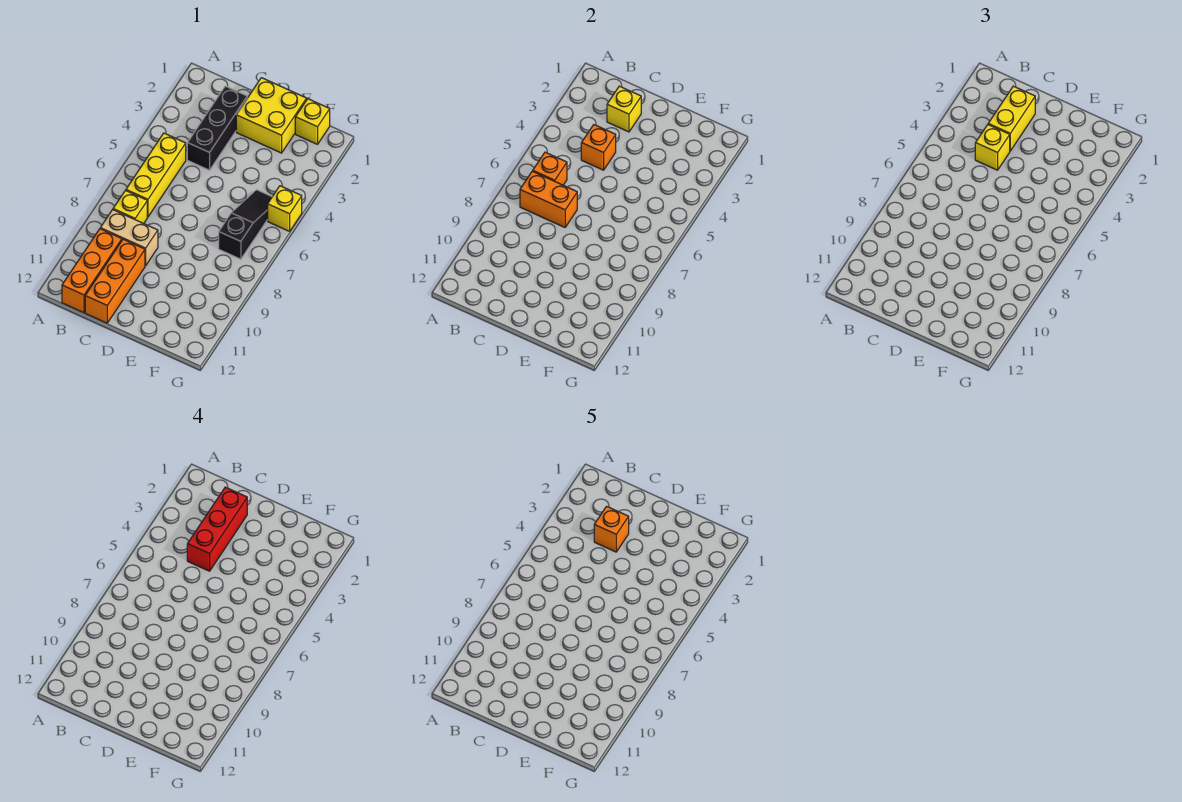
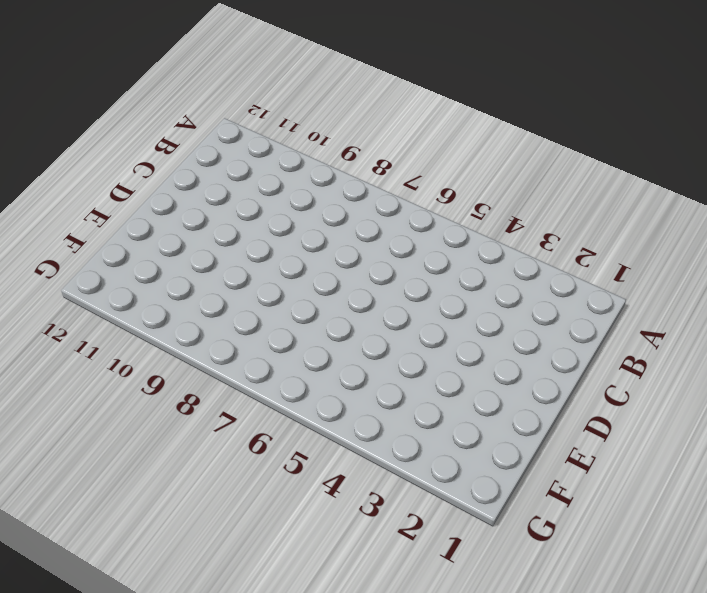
none -> yellow 1x3 brick [126,133,186,217]
none -> yellow 1x1 brick [113,191,147,223]
none -> tan 1x2 brick [100,210,158,266]

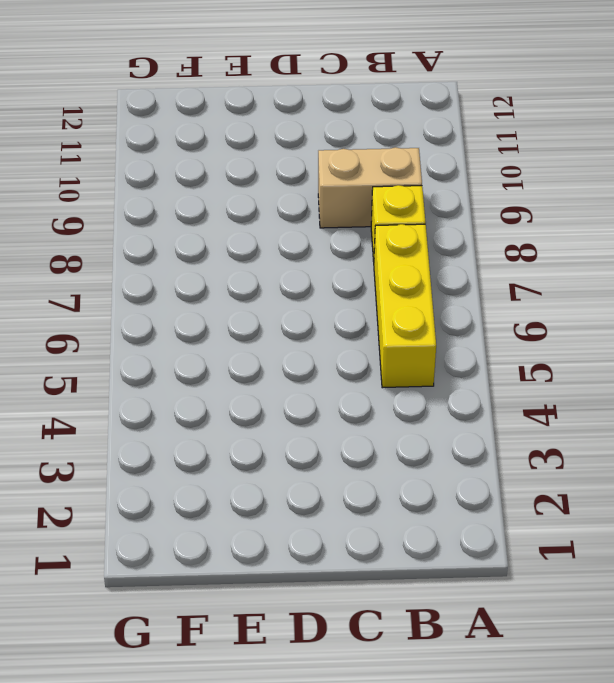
none -> orange 1x3 brick [62,229,122,313]
none -> black 1x3 brick [187,86,247,170]
none -> orange 1x3 brick [85,239,145,323]

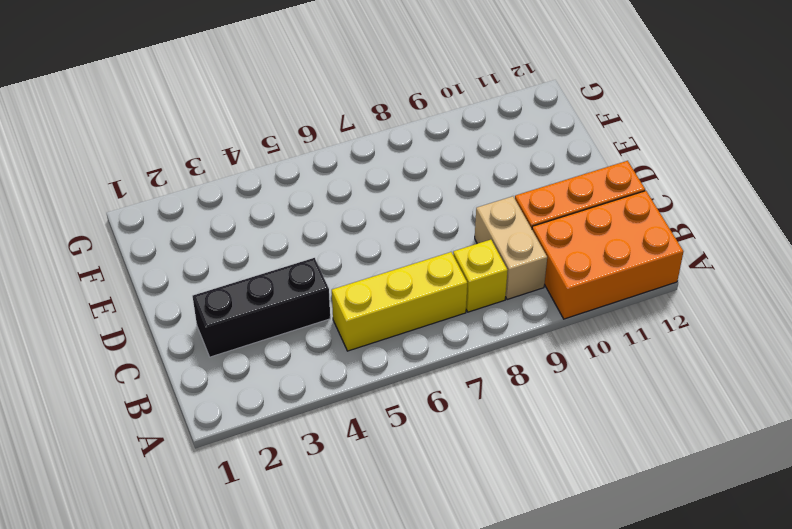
orange 2x3 brick [532,191,683,319] -> orange 1x3 brick [62,229,122,313]
none -> yellow 2x2 brick [236,78,307,153]
none -> yellow 1x1 brick [295,99,330,144]
none -> black 1x3 slope [219,190,272,259]

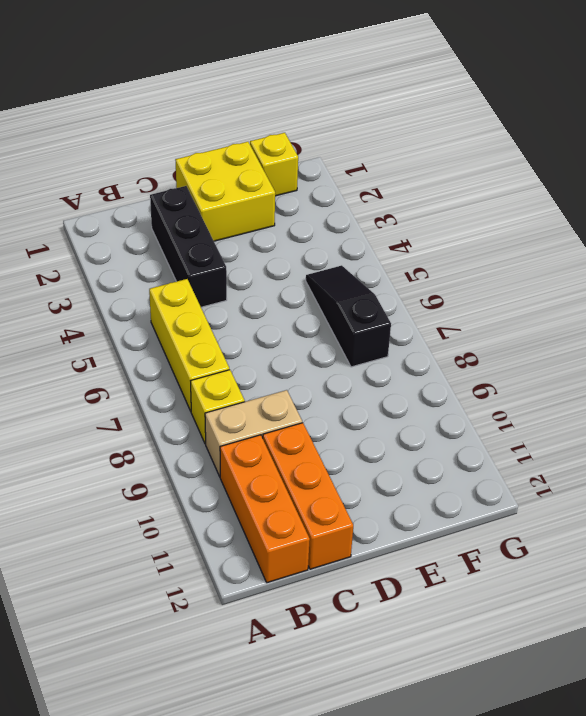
none -> yellow 1x1 brick [268,186,302,231]
none -> orange 1x1 brick [533,152,567,185]
none -> orange 1x2 brick [520,171,577,227]

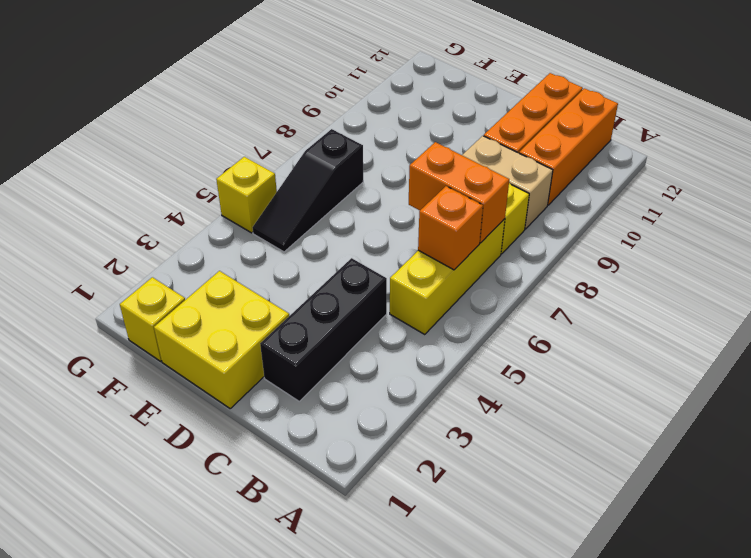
none -> yellow 1x1 brick [607,86,641,132]
none -> orange 1x1 brick [581,125,616,170]
none -> yellow 1x2 brick [988,86,1035,151]

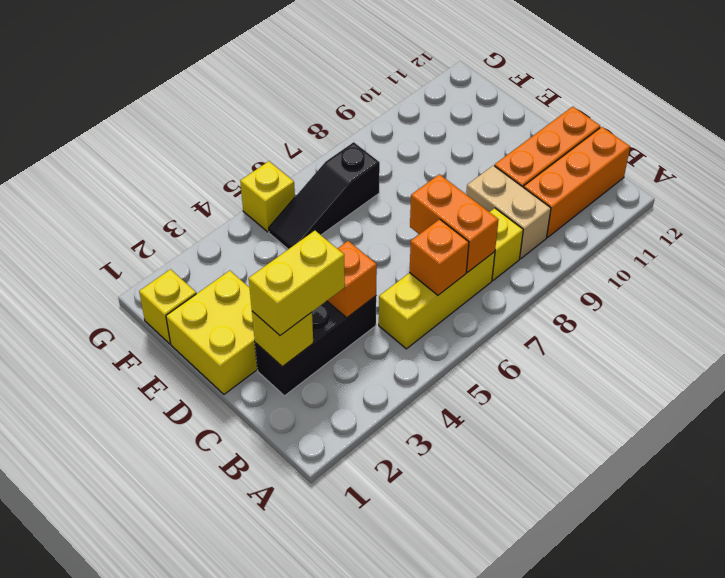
none -> yellow 1x1 brick [975,125,1010,170]
none -> red 1x3 brick [187,487,247,571]
none -> orange 1x1 brick [594,506,629,552]

